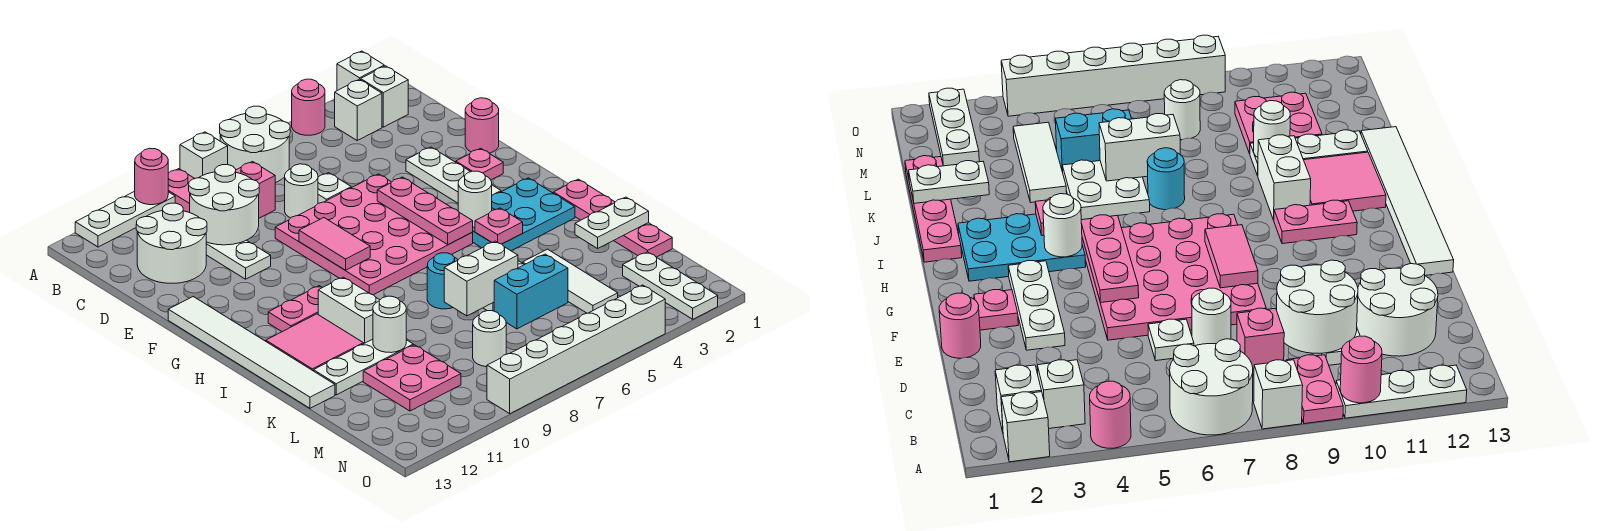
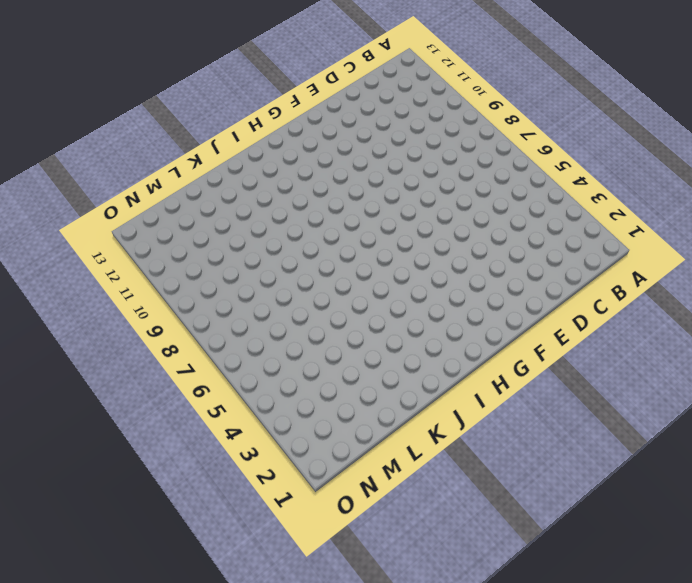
none -> white 1x1 brick [337,51,384,91]
none -> pink 1x1 round brick [292,79,325,135]
none -> white 2x2 round brick [220,106,290,183]
none -> white 1x1 brick [180,132,228,178]

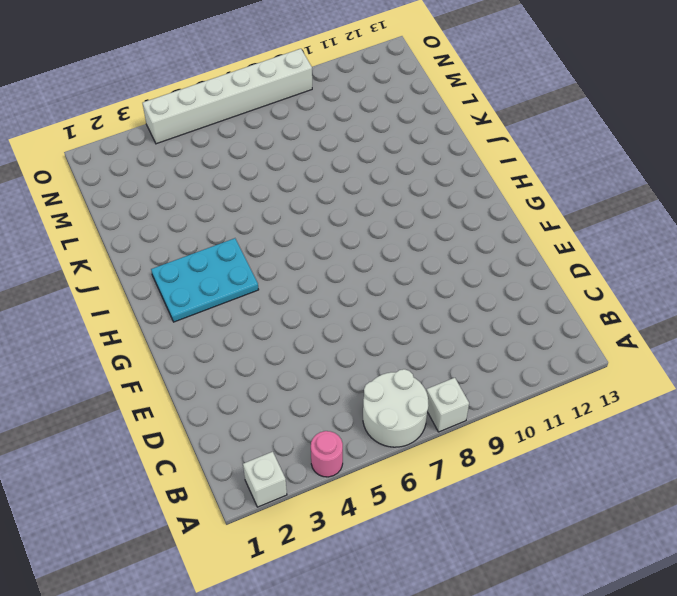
none -> pink 1x2 plate [168,169,195,212]
none -> white 1x3 plate [75,191,175,247]
none -> white 1x1 brick [361,66,408,127]
none -> white 1x1 brick [335,79,382,140]

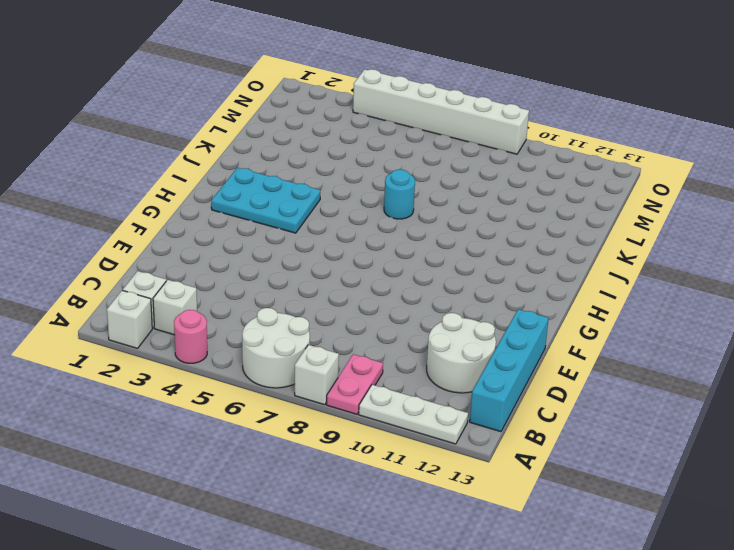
cyan 1x4 brick [470,309,548,432] -> none
none -> pink 1x1 brick [236,162,275,218]
none -> white 1x3 plate [206,240,271,279]
none -> white 1x1 plate [318,173,351,203]
none -> white 1x1 round brick [285,164,318,218]

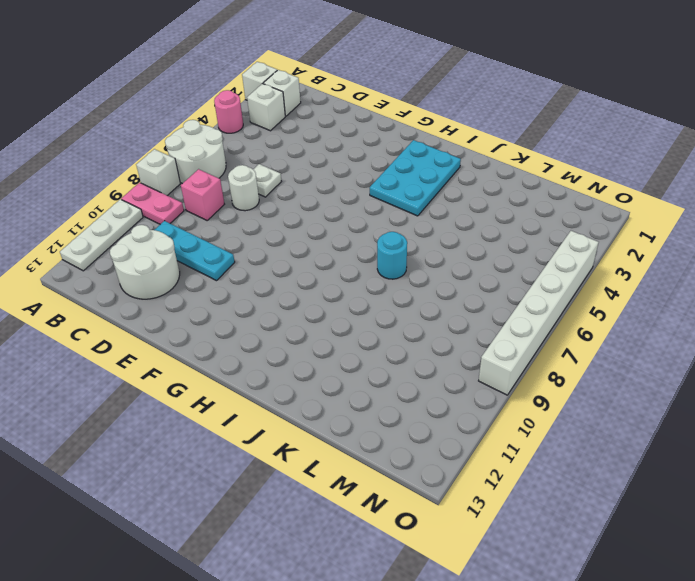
cyan 1x3 plate [155,221,235,281] -> white 1x3 plate [206,240,271,279]
none -> pink 1x1 round brick [465,98,499,153]
none -> white 1x3 plate [406,147,501,203]
none -> pink 4x4 plate [275,174,473,295]
none -> pink 1x1 plate [456,148,503,180]

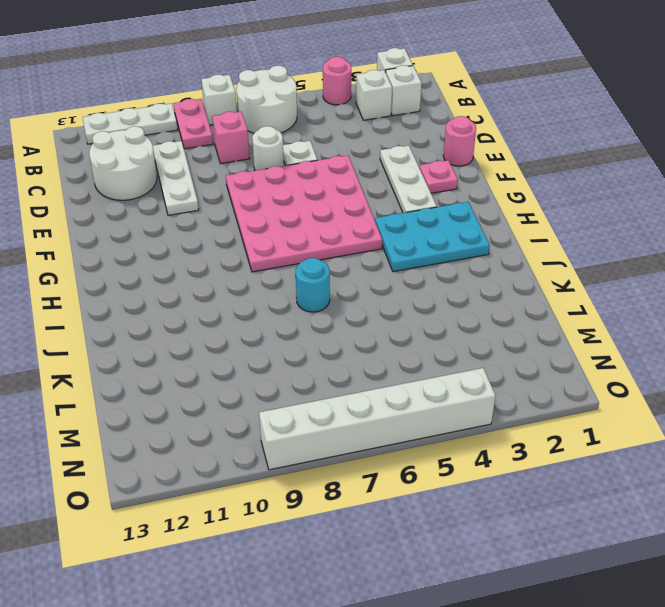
none -> white 1x6 tile [168,297,335,408]
none -> pink 1x2 plate [268,286,322,332]
none -> pink 1x4 plate [553,179,672,257]
none -> white 1x2 brick [318,277,379,344]

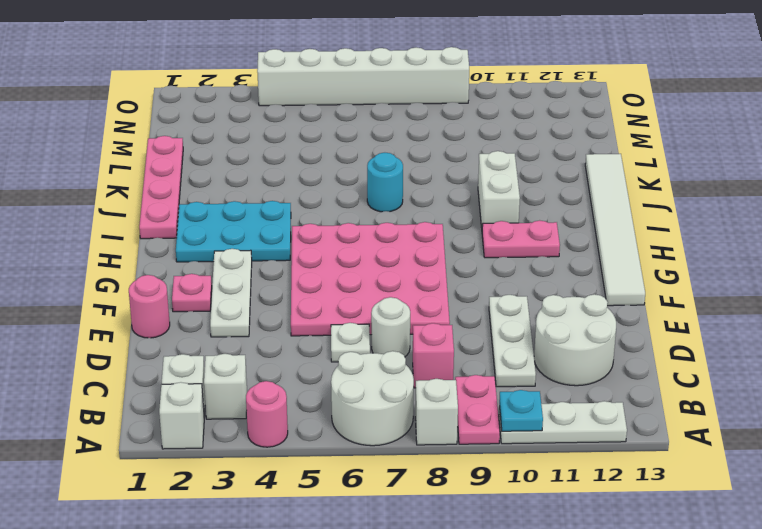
cyan 1x1 plate [499,390,543,431] -> pink 1x1 round brick [135,148,168,205]
none -> pink 2x2 tile [266,314,363,371]
none -> white 2x2 plate [1062,160,1150,220]
none -> white 1x3 tile [523,249,618,313]
none -> white 1x3 plate [314,339,413,395]

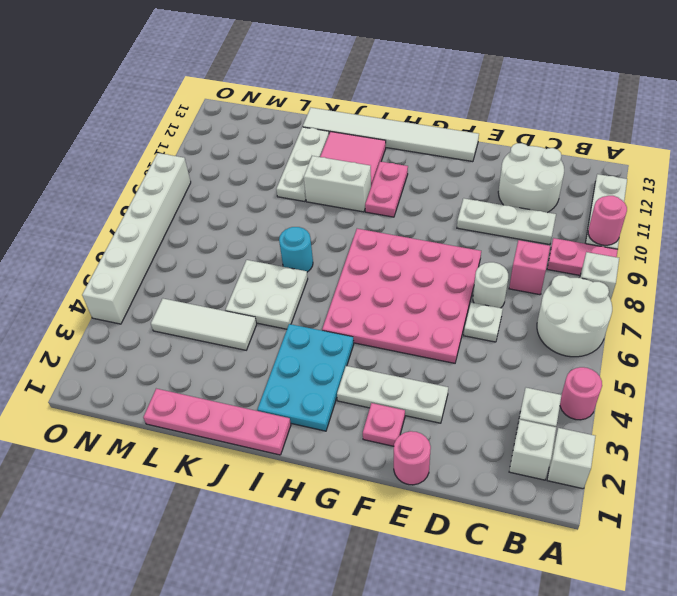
none -> cyan 1x2 brick [494,254,568,329]
none -> pink 2x2 plate [363,345,461,411]
none -> white 1x3 plate [623,252,718,319]
none -> white 1x1 round brick [473,311,506,367]

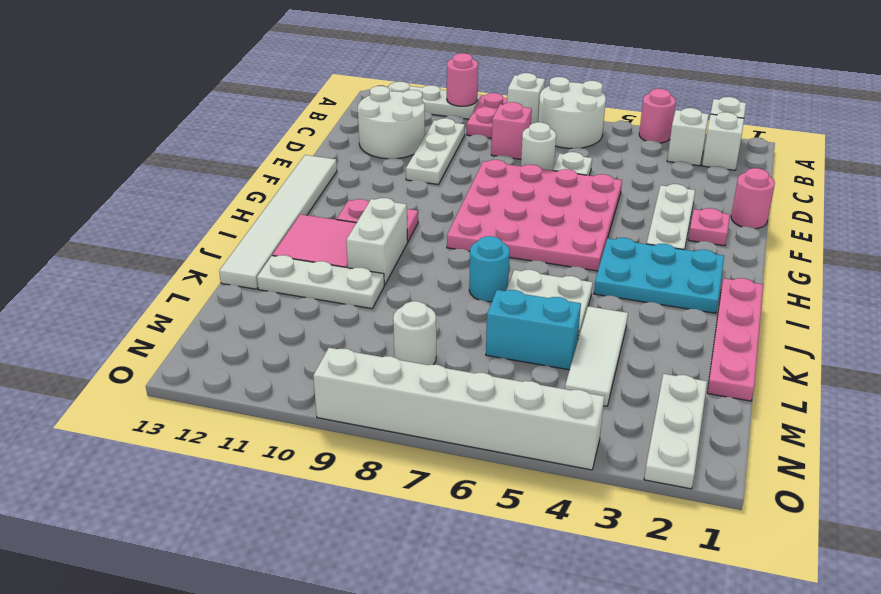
none -> pink 2x2 plate [363,345,461,411]
none -> white 2x2 round brick [189,165,259,245]
none -> pink 1x3 plate [377,177,473,245]
none -> pink 1x2 tile [299,218,370,270]

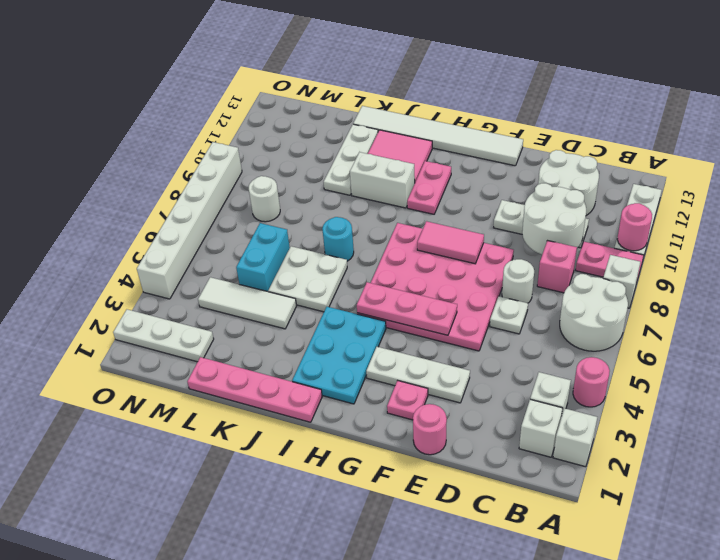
none -> pink 2x2 plate [363,345,461,411]
none -> white 1x1 round brick [458,171,492,227]
none -> pink 1x1 plate [475,208,523,244]
none -> white 1x2 plate [575,197,649,248]

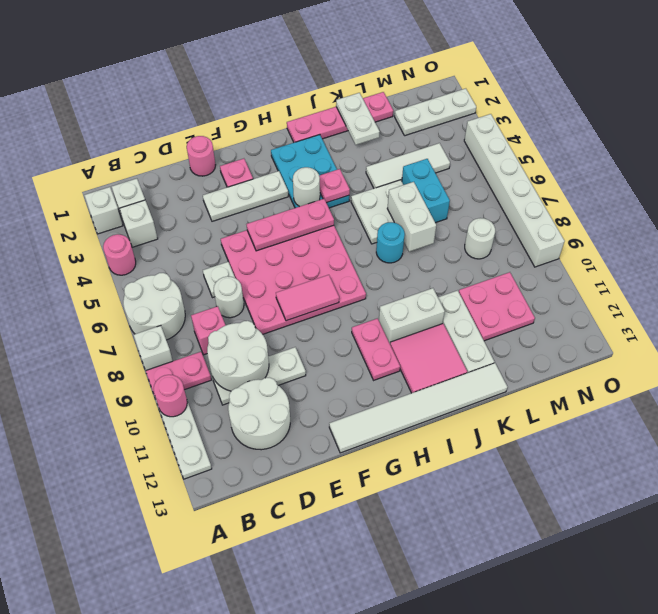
none -> white 1x1 round brick [373,296,406,353]

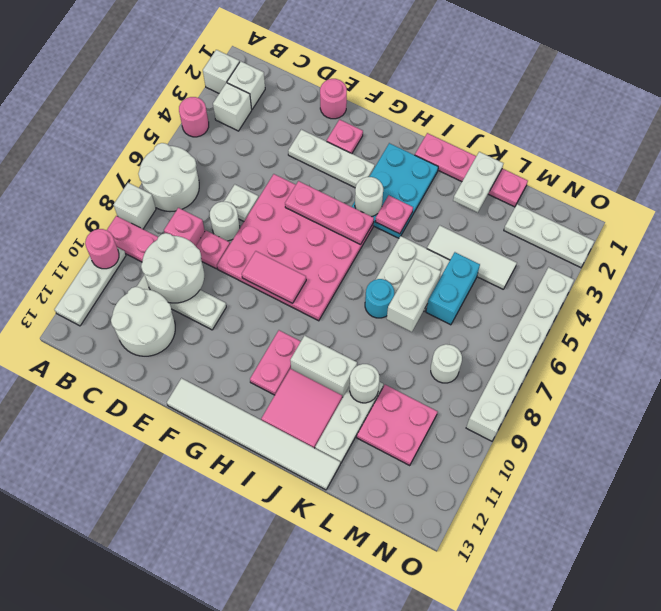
pink 1x1 plate [196,231,230,269] -> none

